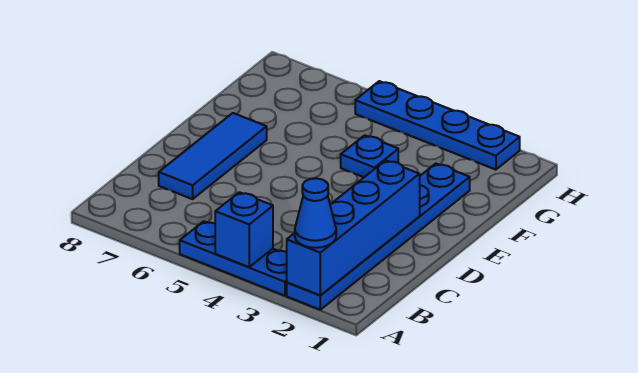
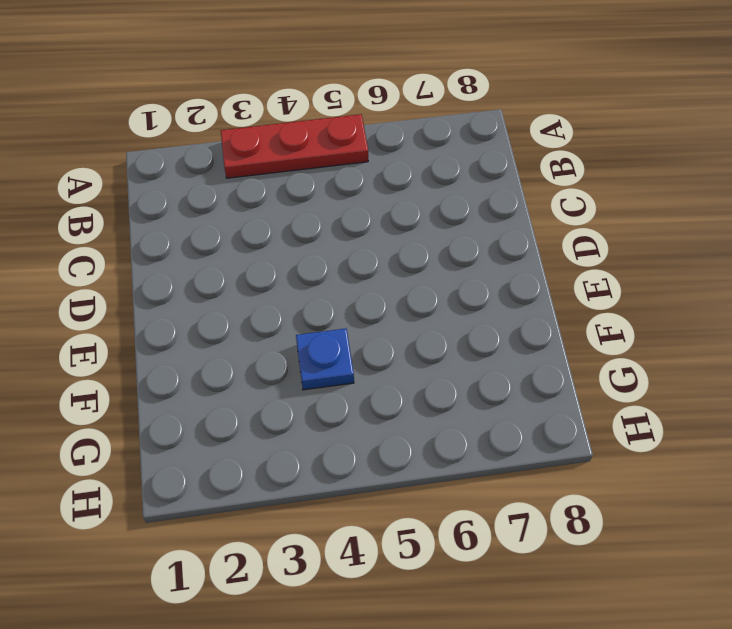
red 1x3 plate [221,114,368,178] -> blue 1x3 plate [180,221,287,296]
none -> blue 1x6 plate [287,164,470,310]
none -> blue 1x3 tile [159,113,267,199]

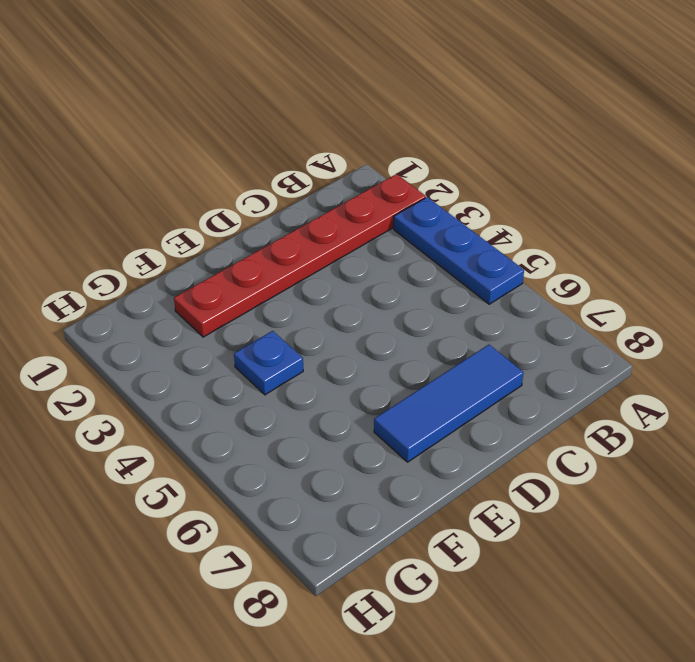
red 1x6 plate [174,174,426,337] -> blue 1x6 plate [287,164,470,310]
none -> blue 1x4 plate [355,81,520,170]
none -> blue 1x4 brick [287,160,420,295]

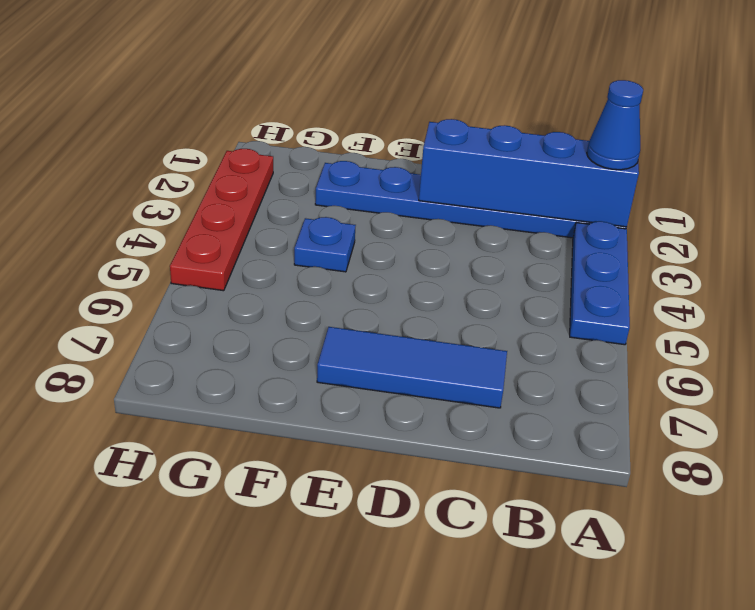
red 1x4 plate [170,149,273,291] -> blue 1x4 plate [355,81,520,170]
none -> blue 1x1 brick [215,192,273,267]

